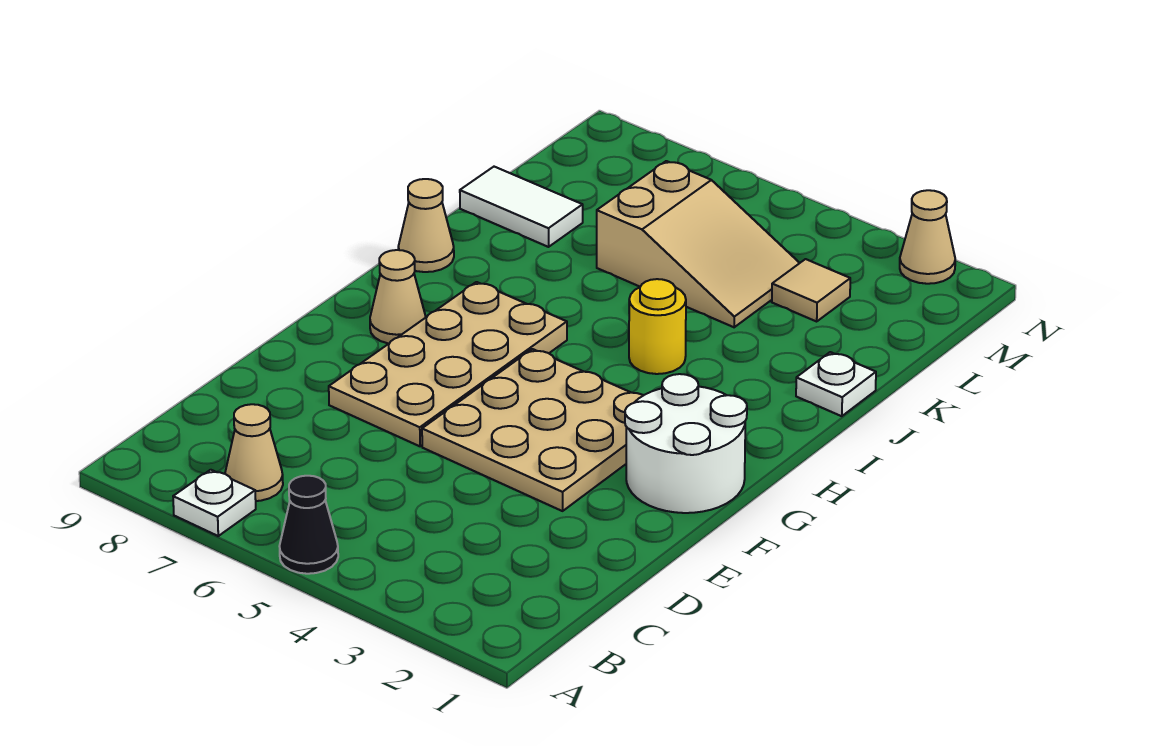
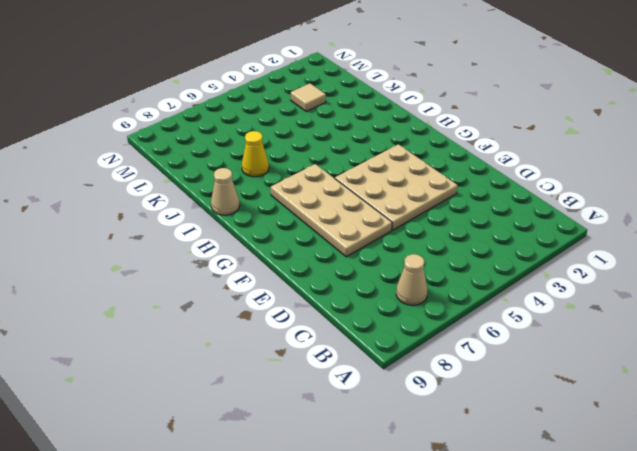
yellow 1x1 cone [242,131,269,177] -> none
none -> black 1x1 cone [280,476,338,574]
none -> white 1x1 plate [173,470,256,536]
none -> white 2x2 round brick [625,374,747,513]

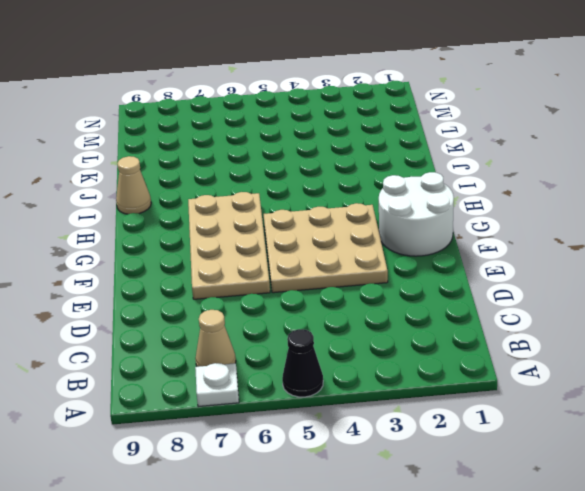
none -> tan 1x1 cone [370,250,426,344]
none -> yellow 1x1 round brick [629,279,686,374]
none -> white 1x1 plate [796,352,876,416]

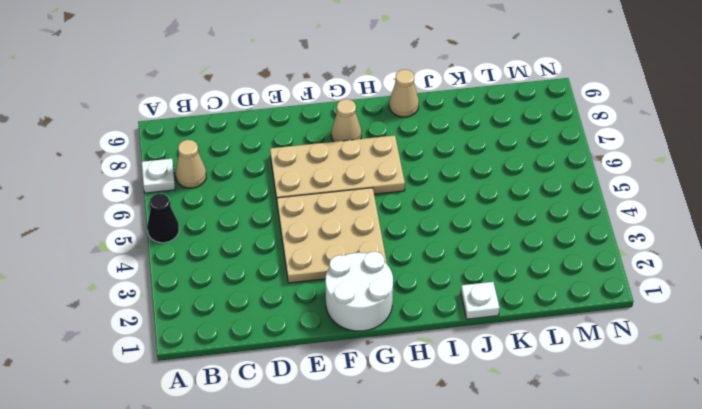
none -> yellow 1x1 round brick [629,279,686,374]
none -> tan 2x3 slope [597,161,799,327]
none -> white 1x2 tile [460,167,583,247]

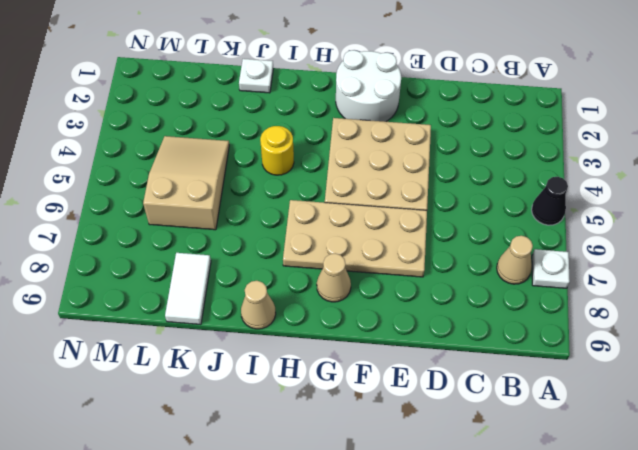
none -> tan 1x1 tile [772,259,850,321]
none -> tan 1x1 cone [900,190,955,284]

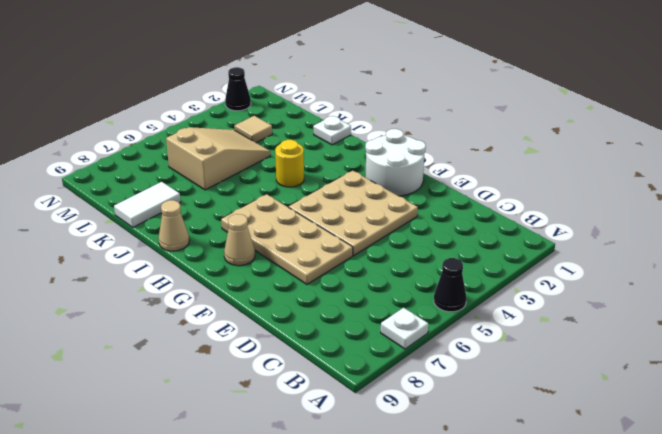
black 1x1 cone [225,67,251,111] -> tan 1x1 cone [900,190,955,284]
none -> tan 1x1 cone [225,404,283,501]

